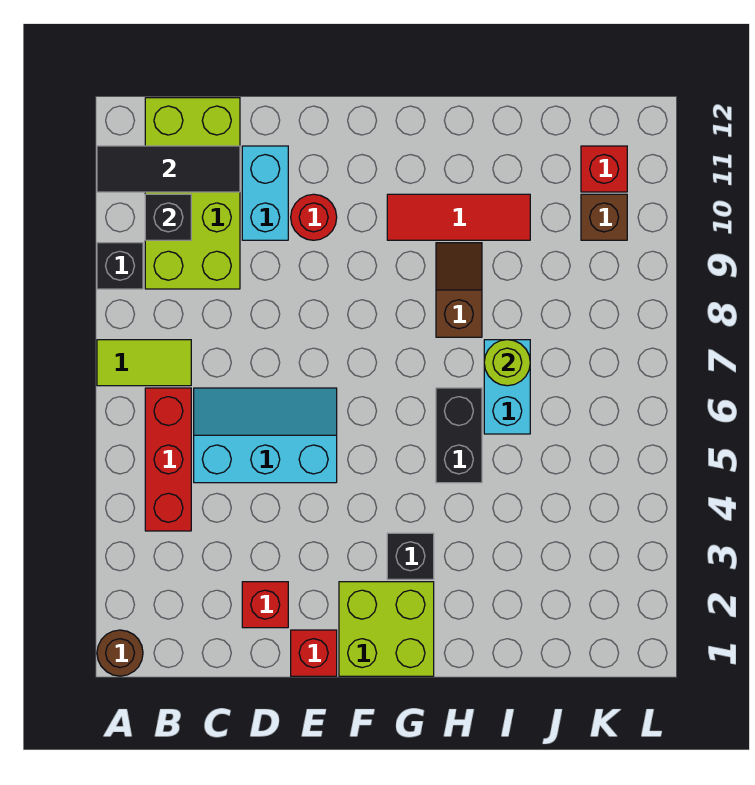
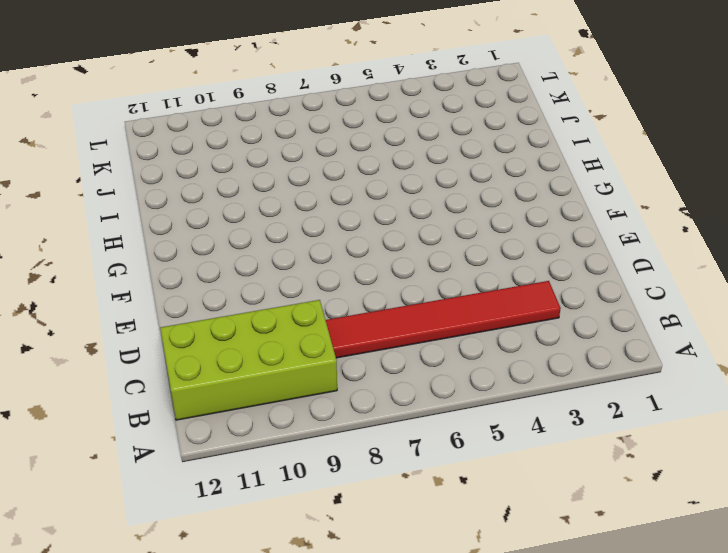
red 1x6 tile [326,281,561,358] -> cyan 2x3 slope [194,388,337,483]
none -> brown 1x1 round brick [97,630,143,676]
none -> lime 1x2 tile [97,340,191,386]
none -> black 1x1 brick [97,243,143,289]

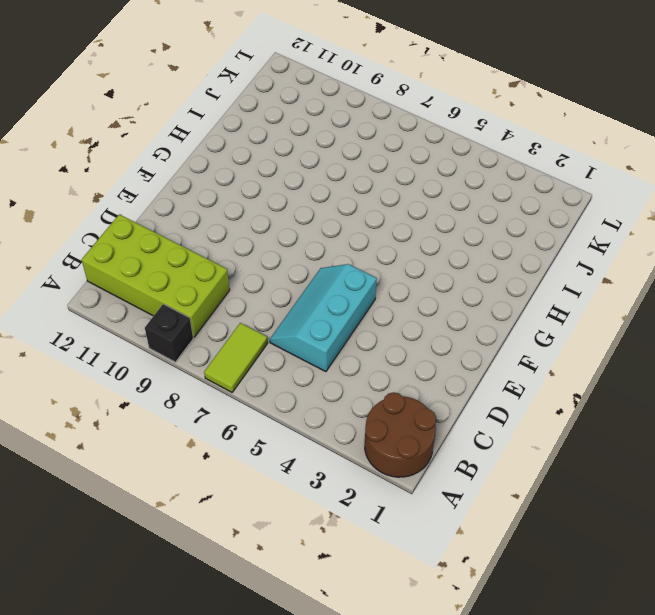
brown 2x2 round brick [365,392,436,477] -> brown 1x1 round brick [97,630,143,676]
none -> red 1x3 brick [145,388,191,531]
none -> red 1x1 brick [242,582,288,628]
none -> cyan 1x2 brick [242,146,288,240]

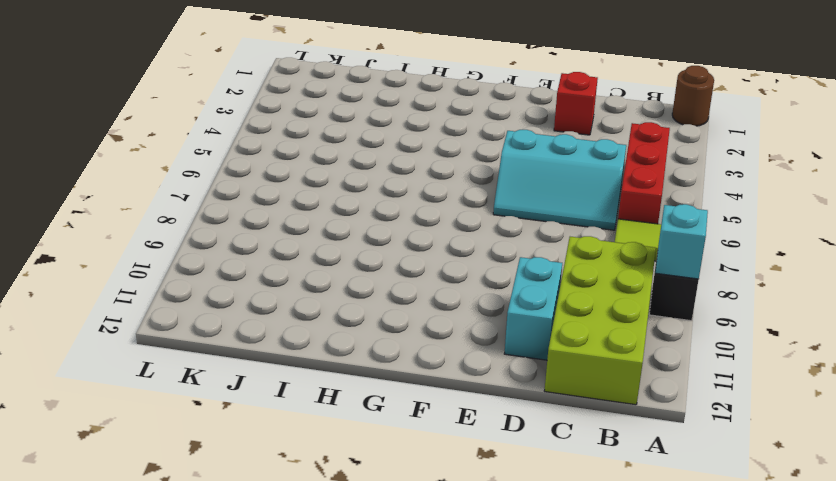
cyan 1x1 brick [655,204,708,279] -> none
none -> red 1x1 brick [291,630,337,676]
none -> red 1x1 round brick [291,194,337,240]
none -> lime 2x2 brick [339,582,434,676]

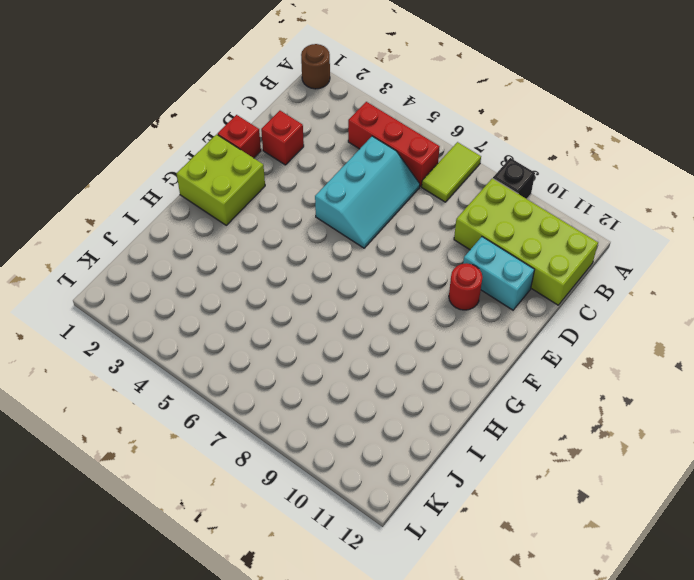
none -> black 1x1 brick [387,533,434,579]
none -> red 1x3 tile [387,194,530,240]
none -> black 1x2 brick [436,388,482,483]

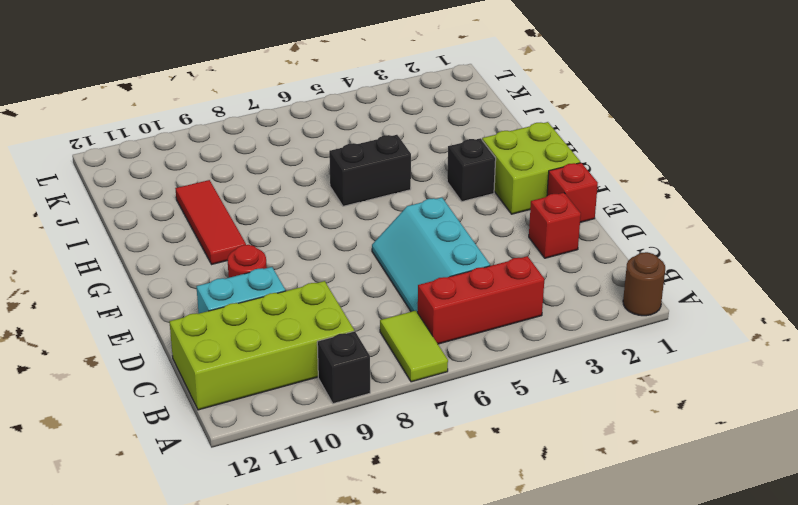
none -> brown 1x2 slope [436,243,482,337]
none -> cyan 1x2 brick [484,340,530,434]
none -> brown 1x1 brick [581,194,627,240]

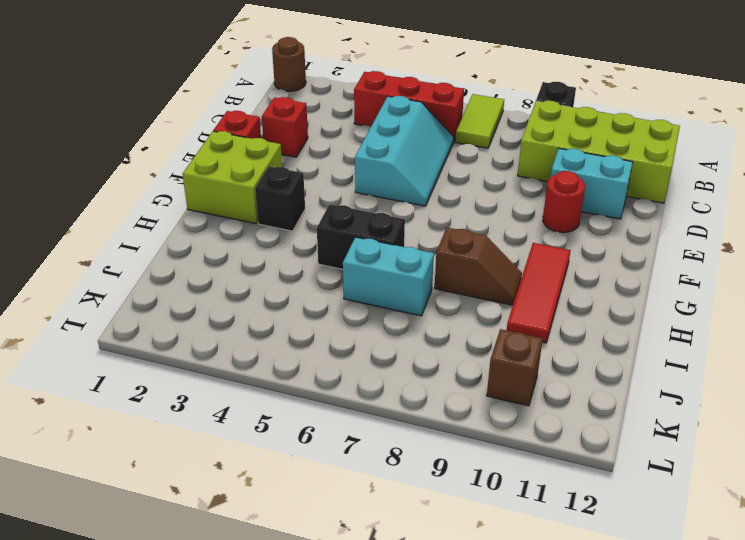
none -> red 1x1 brick [581,146,627,192]
none -> black 1x3 tile [97,146,240,192]
none -> black 1x1 brick [145,194,191,240]

